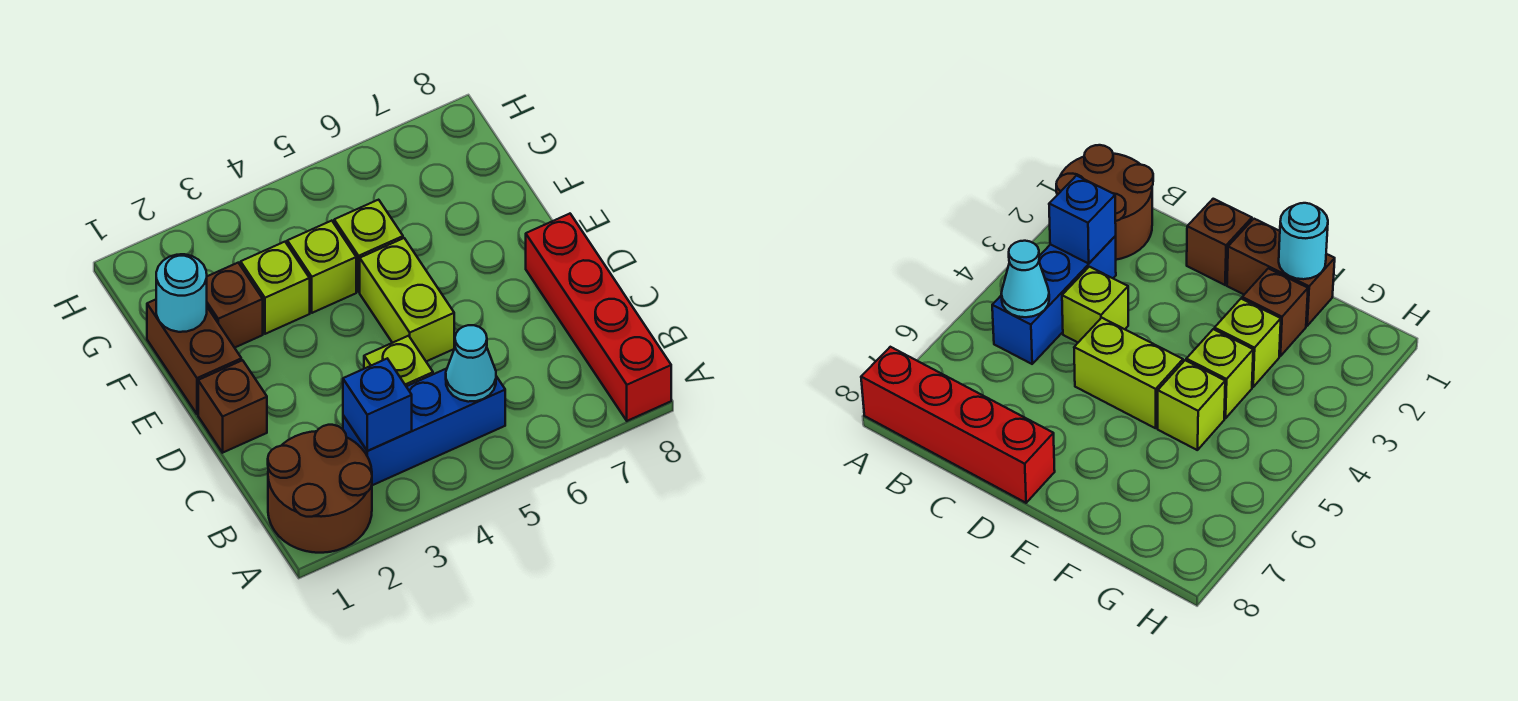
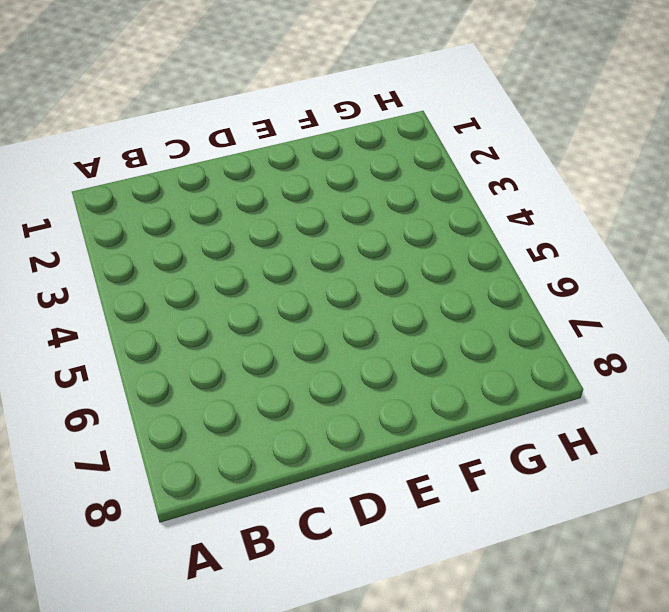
none -> brown 2x2 round brick [268,425,372,553]
none -> red 1x4 brick [526,214,671,421]
none -> blue 1x3 brick [343,368,505,485]

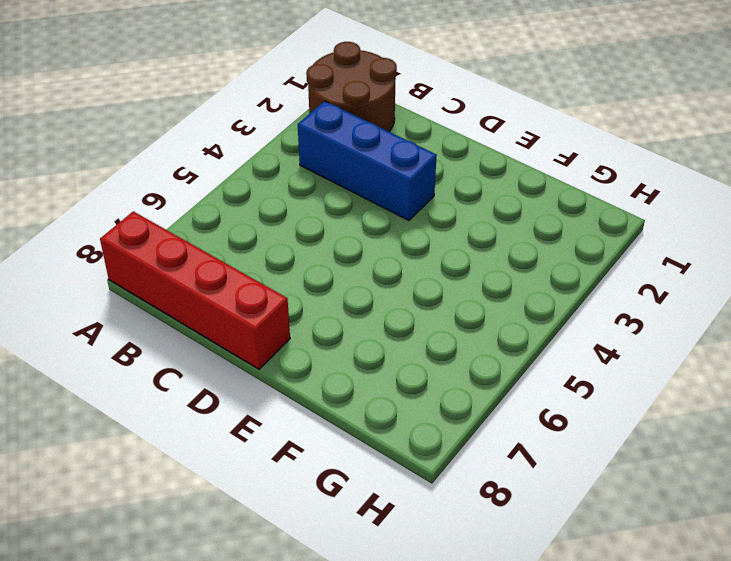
blue 1x3 brick [298,101,437,220] -> blue 1x3 brick turned to [343,368,505,485]
none -> lime 1x1 brick [364,336,433,386]
none -> brown 1x1 brick [198,360,267,453]
none -> lime 1x2 brick [360,238,454,361]

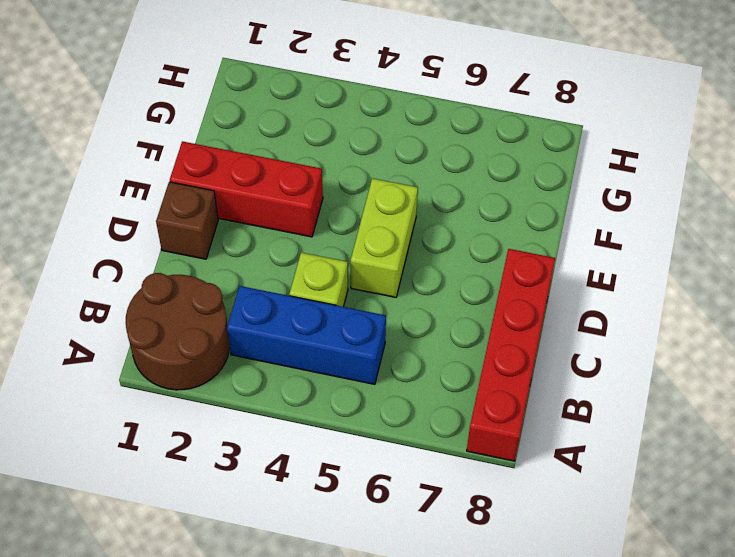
red 1x3 brick [170,141,323,237] -> brown 1x2 brick [147,300,241,414]
none -> brown 1x1 brick [207,263,263,348]
none -> lime 1x1 brick [241,242,310,334]
none -> lime 1x1 brick [287,221,356,313]

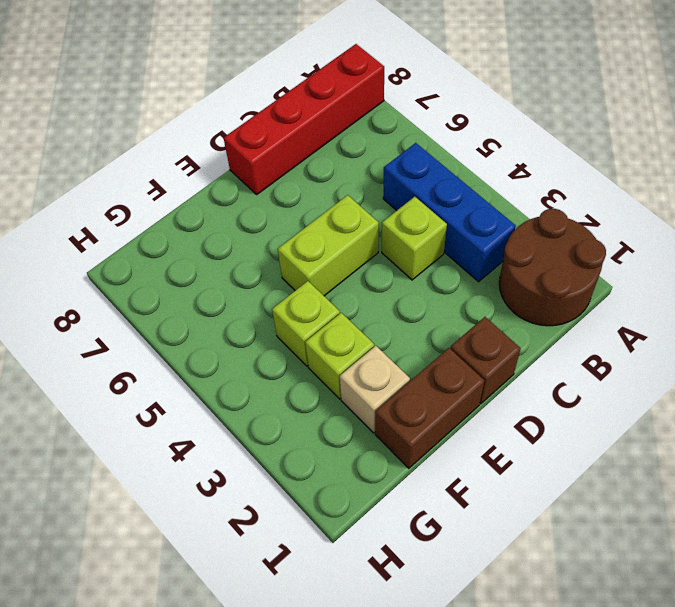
tan 1x1 brick [340,346,410,433] -> brown 1x1 brick [207,263,263,348]
none -> lime 1x1 brick [334,200,403,292]
none -> blue 1x1 brick [343,359,412,451]
none -> cyan 1x1 cone [446,325,496,402]

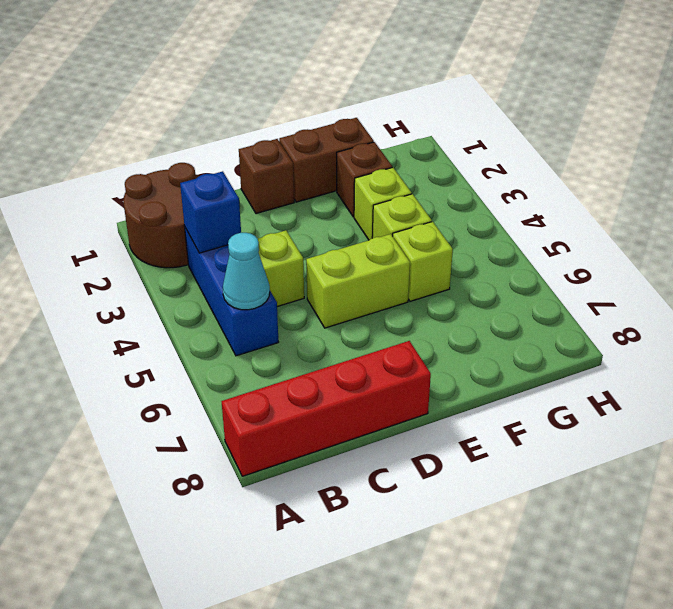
none -> cyan 1x1 round brick [156,254,207,332]

